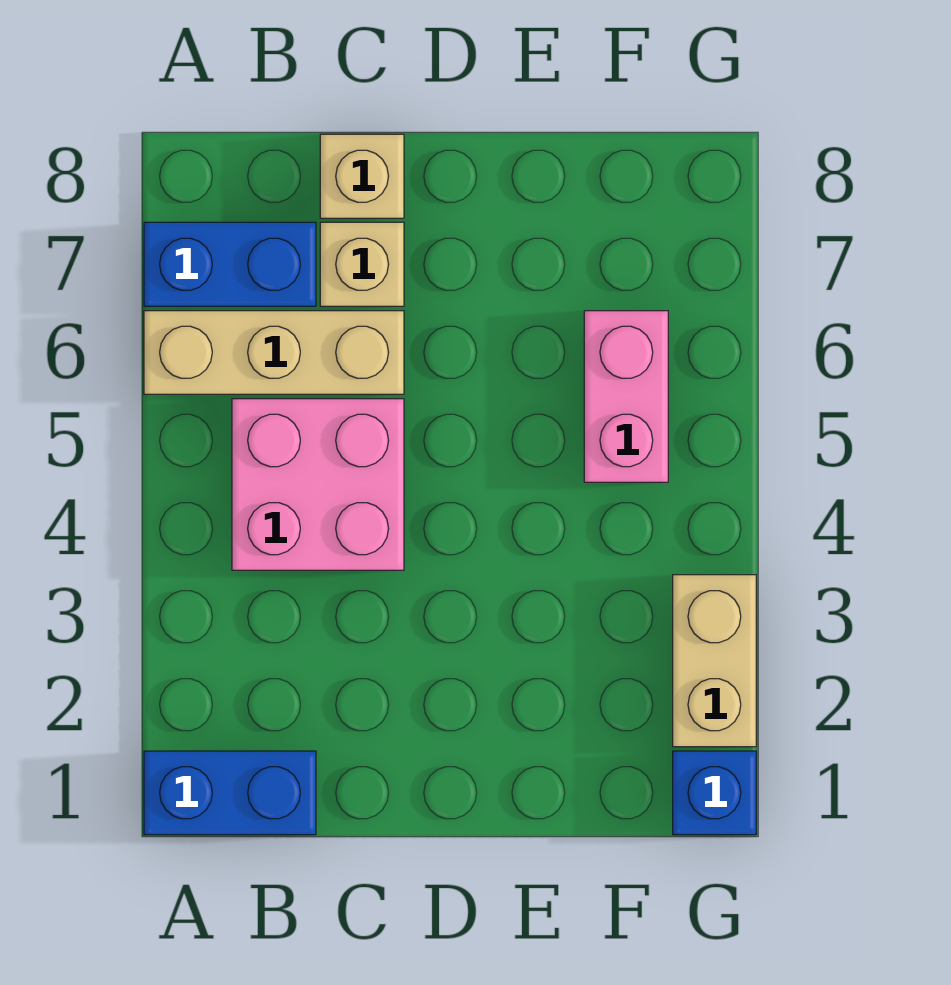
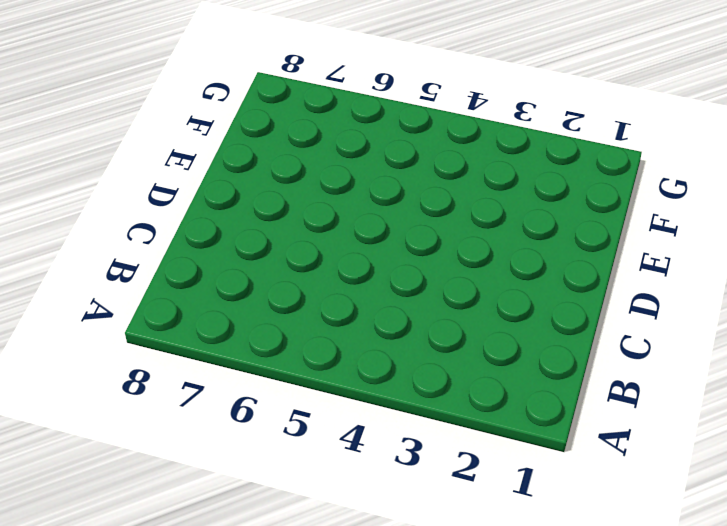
none -> blue 1x2 brick [144,751,316,835]
none -> tan 1x3 brick [144,311,404,394]

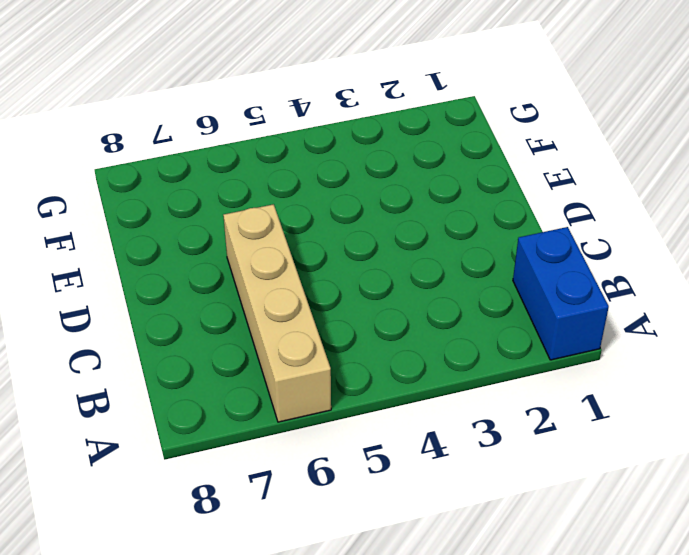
tan 1x4 brick [223,204,331,422] -> tan 1x3 brick [144,311,404,394]
none -> blue 1x2 brick [144,222,316,306]
none -> pink 2x2 brick [232,399,404,570]

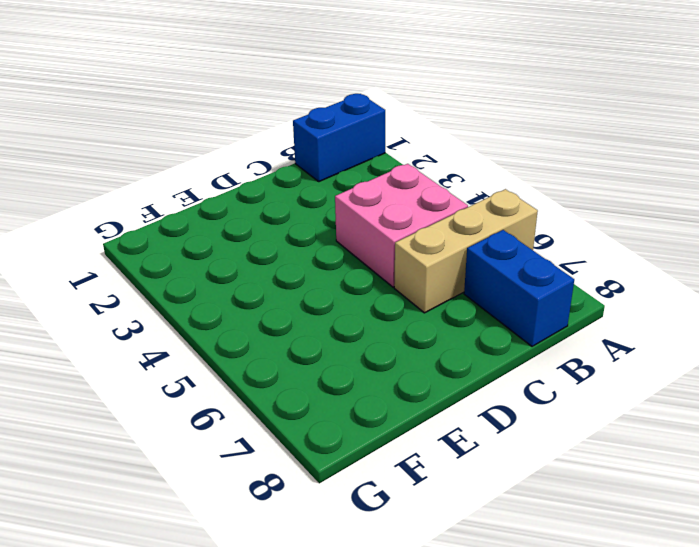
blue 1x2 brick [464,230,574,346] -> blue 1x2 brick turned to [144,222,316,306]
none -> tan 1x1 brick [320,222,404,306]
none -> tan 1x1 brick [320,134,404,218]

